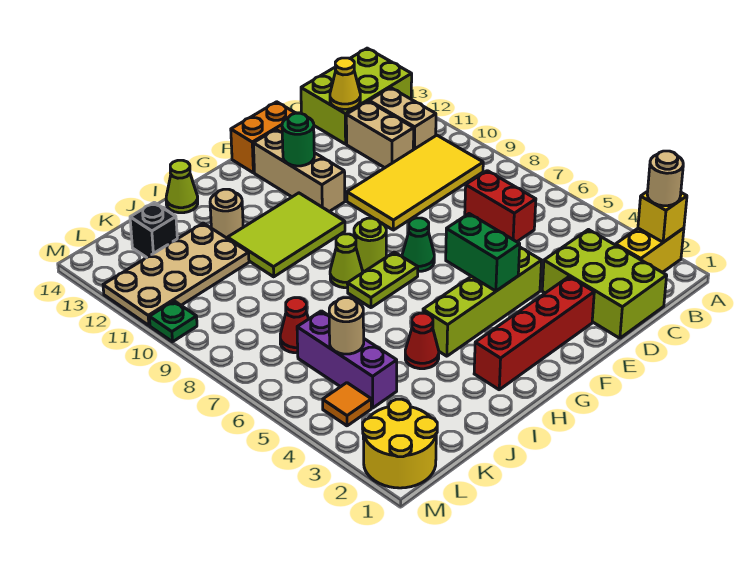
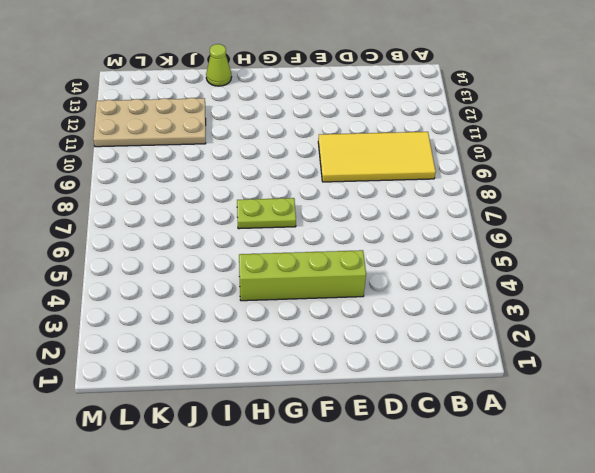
none -> yellow 1x2 brick [616,228,684,273]
none -> lime 2x3 brick [301,48,412,144]
none -> tan 1x2 brick [369,88,436,150]
none -> lime 2x3 brick [542,230,667,338]

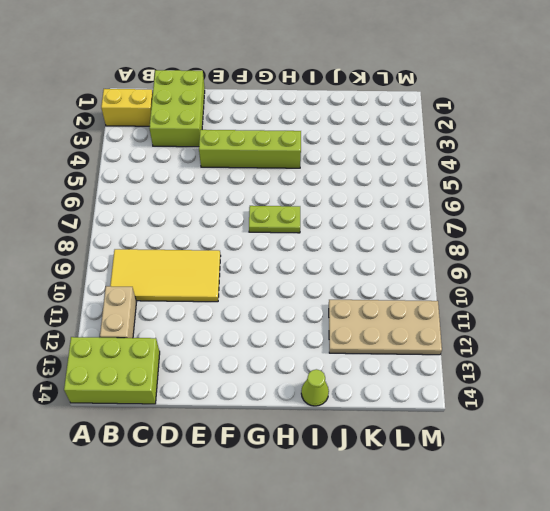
none -> red 1x2 brick [465,171,536,242]
none -> tan 1x2 brick [346,101,414,168]
none -> red 1x4 brick [474,277,594,390]
none -> orange 1x2 brick [231,102,295,173]

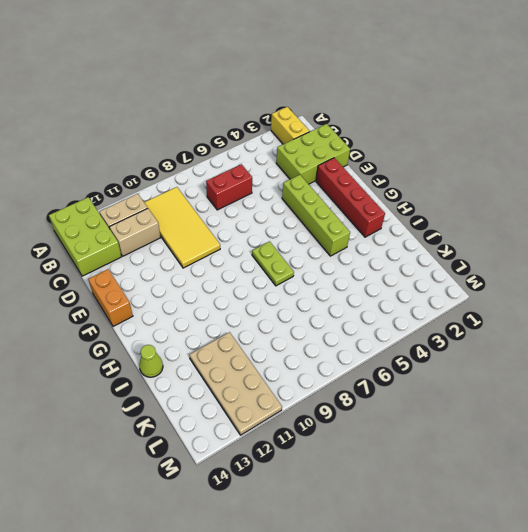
none -> green 1x1 cone [402,218,434,271]
none -> tan 1x3 brick [253,130,345,212]
none -> lime 1x1 round brick [354,218,386,271]
none -> lime 2x3 tile [228,193,345,277]

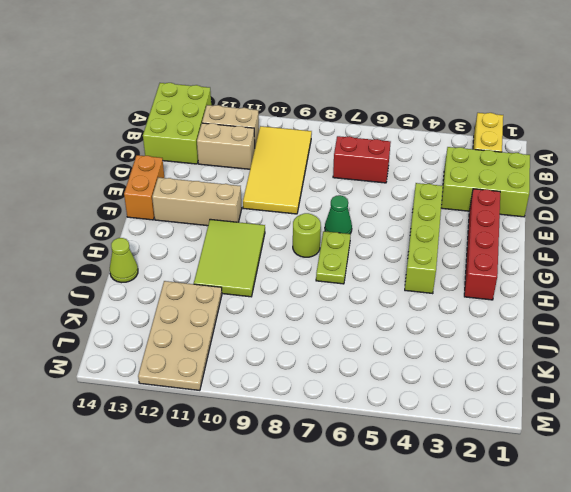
none -> lime 1x1 cone [330,234,362,288]
none -> red 1x1 cone [405,313,439,369]
none -> tan 1x1 round brick [210,189,243,239]
none -> purple 1x3 brick [297,311,397,408]

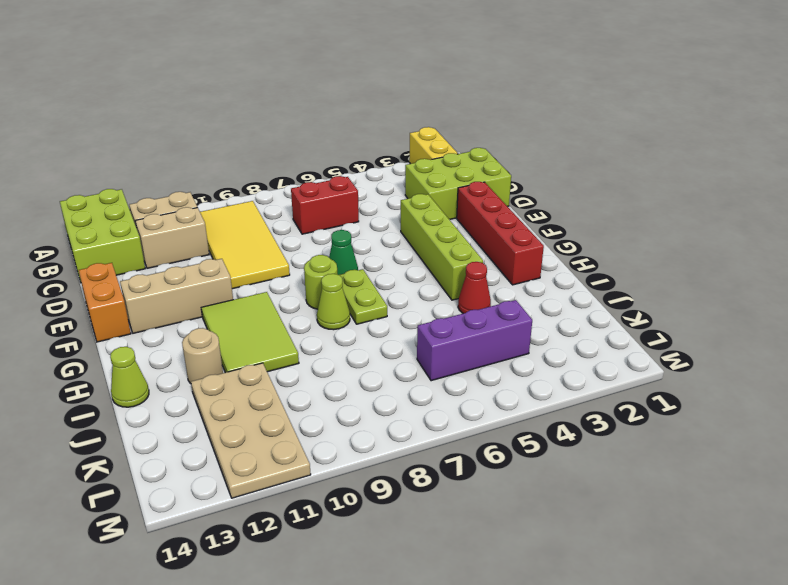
none -> red 1x1 cone [280,298,308,353]
none -> black 1x1 brick [130,202,177,258]
none -> yellow 2x2 round brick [362,399,437,488]
none -> orange 1x1 tile [323,383,371,426]

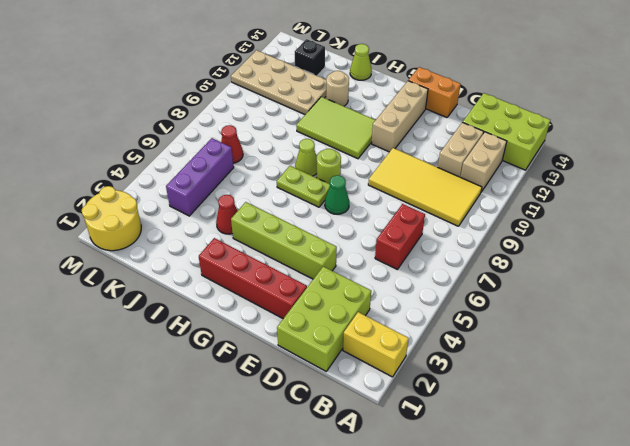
none -> orange 1x1 tile [323,383,371,426]
none -> green 1x1 plate [149,301,197,342]
none -> yellow 1x1 brick [638,191,687,242]
none -> yellow 1x1 cone [330,58,360,109]

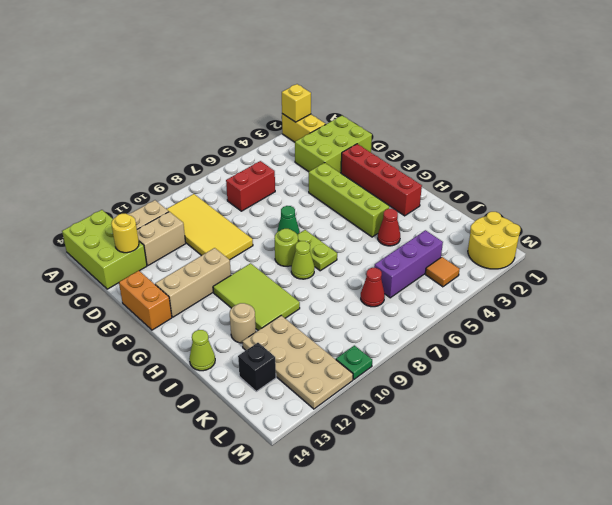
yellow 1x1 round brick [111,214,139,253] -> yellow 1x1 cone [330,58,360,109]
none -> green 1x2 brick [446,214,520,291]
none -> green 1x1 round brick [282,113,314,166]
none -> tan 1x1 round brick [329,298,364,354]
none -> tan 1x1 round brick [647,151,683,206]

